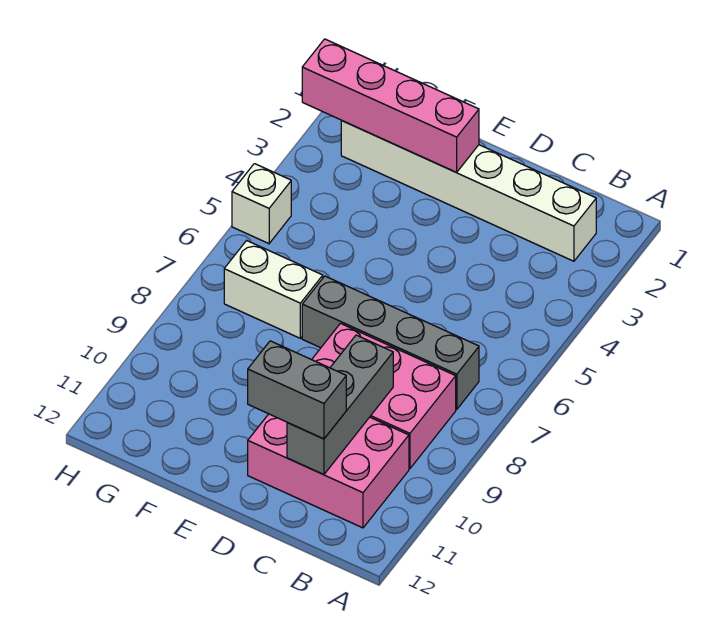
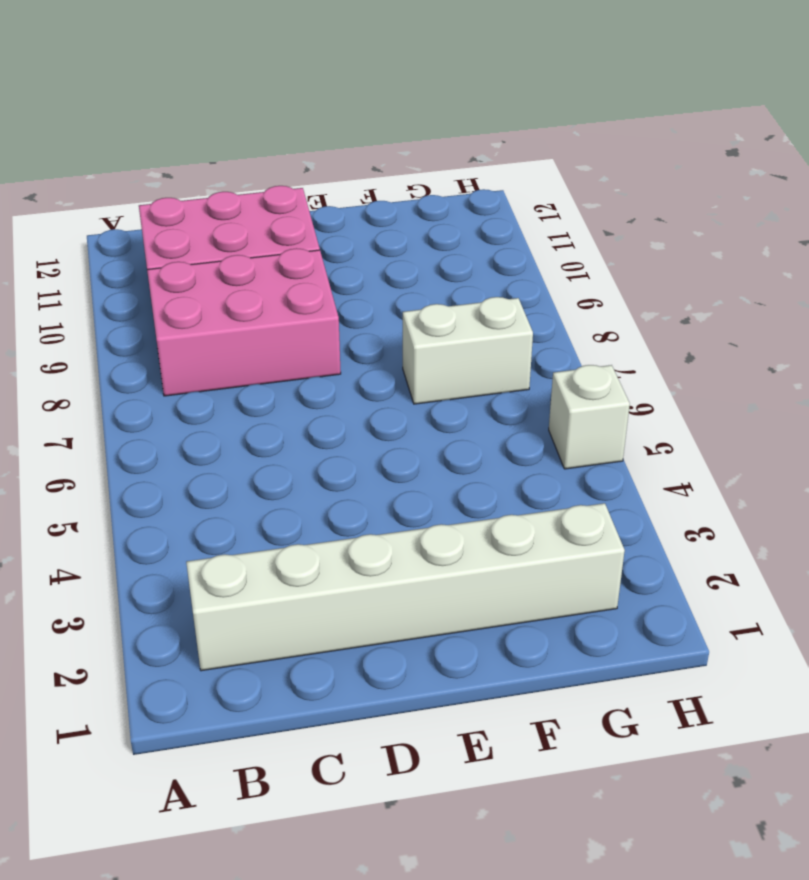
none -> grey 1x4 brick [302,276,479,409]
none -> grey 1x3 brick [287,335,393,475]

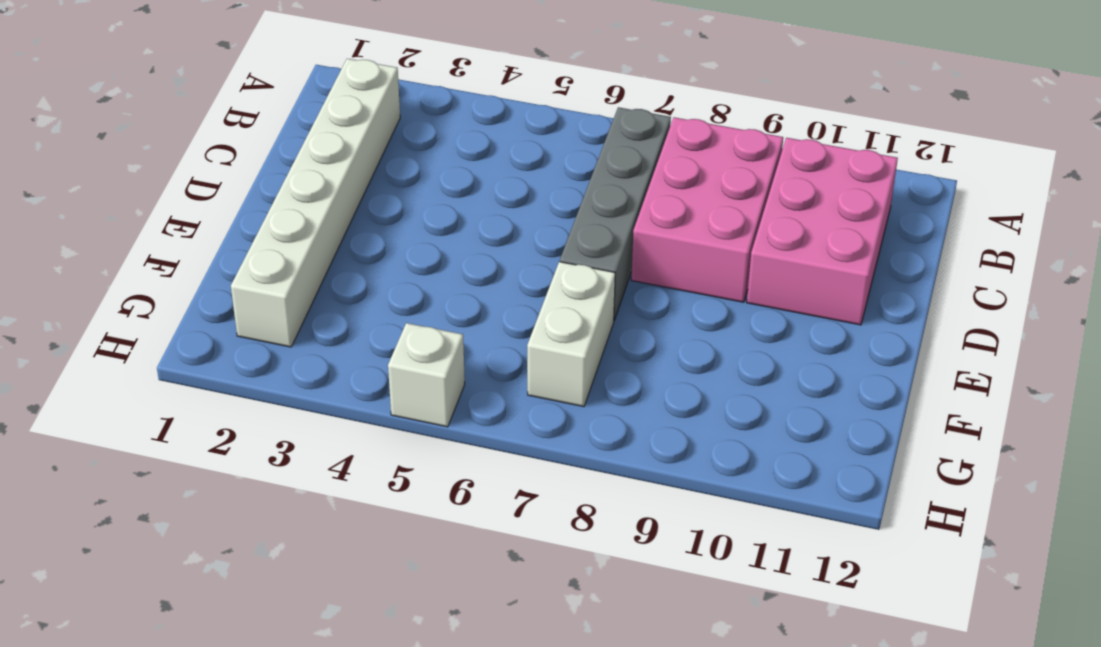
none -> grey 1x3 brick [287,335,393,475]
none -> pink 1x4 brick [302,39,479,172]

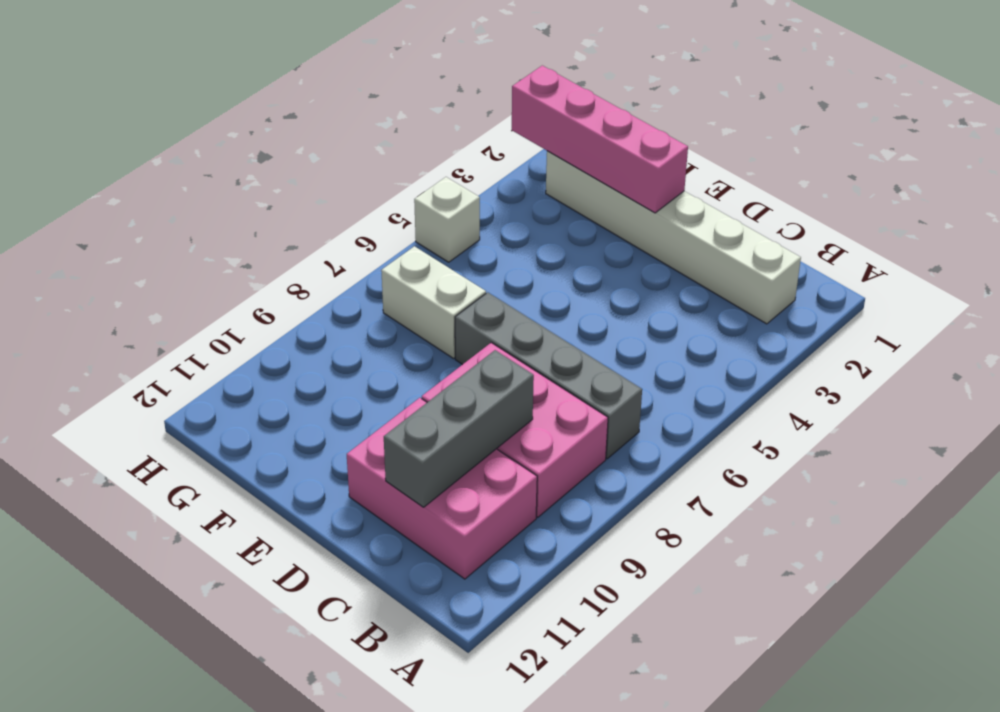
none -> grey 1x2 brick [248,341,346,439]

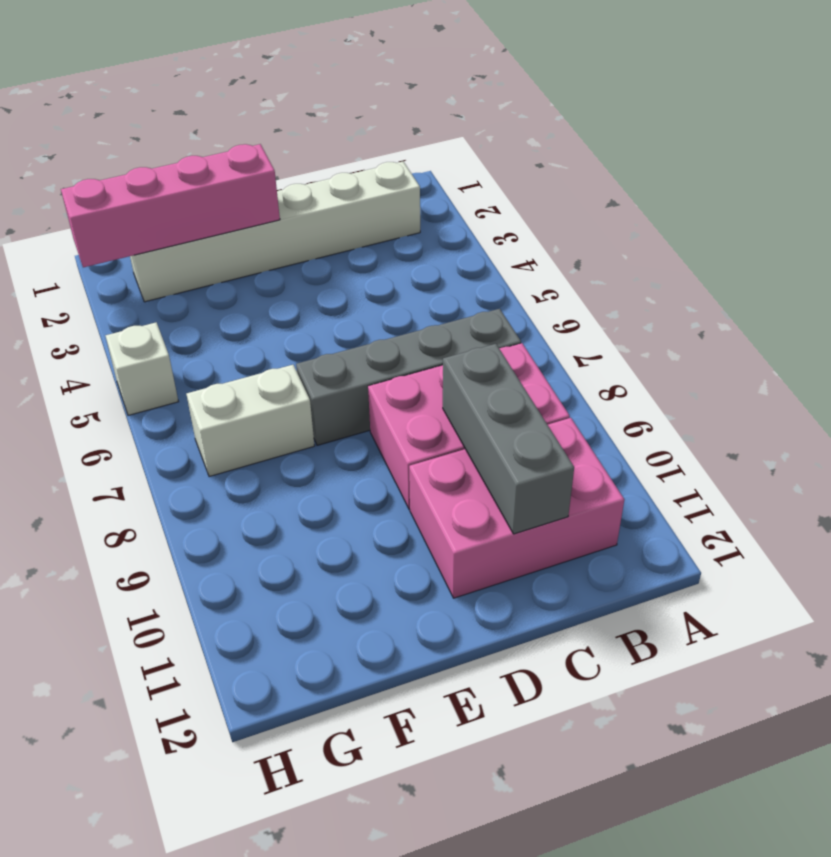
none -> grey 1x2 brick [248,341,346,439]

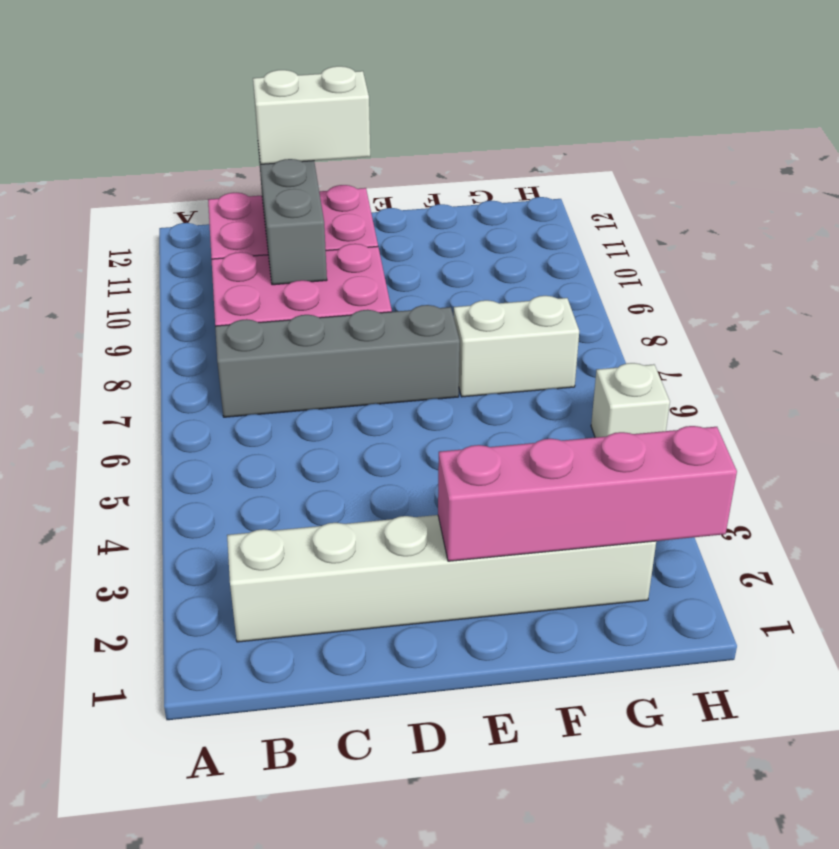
white 1x2 brick [253,66,370,164] -> grey 1x2 brick [248,341,346,439]

